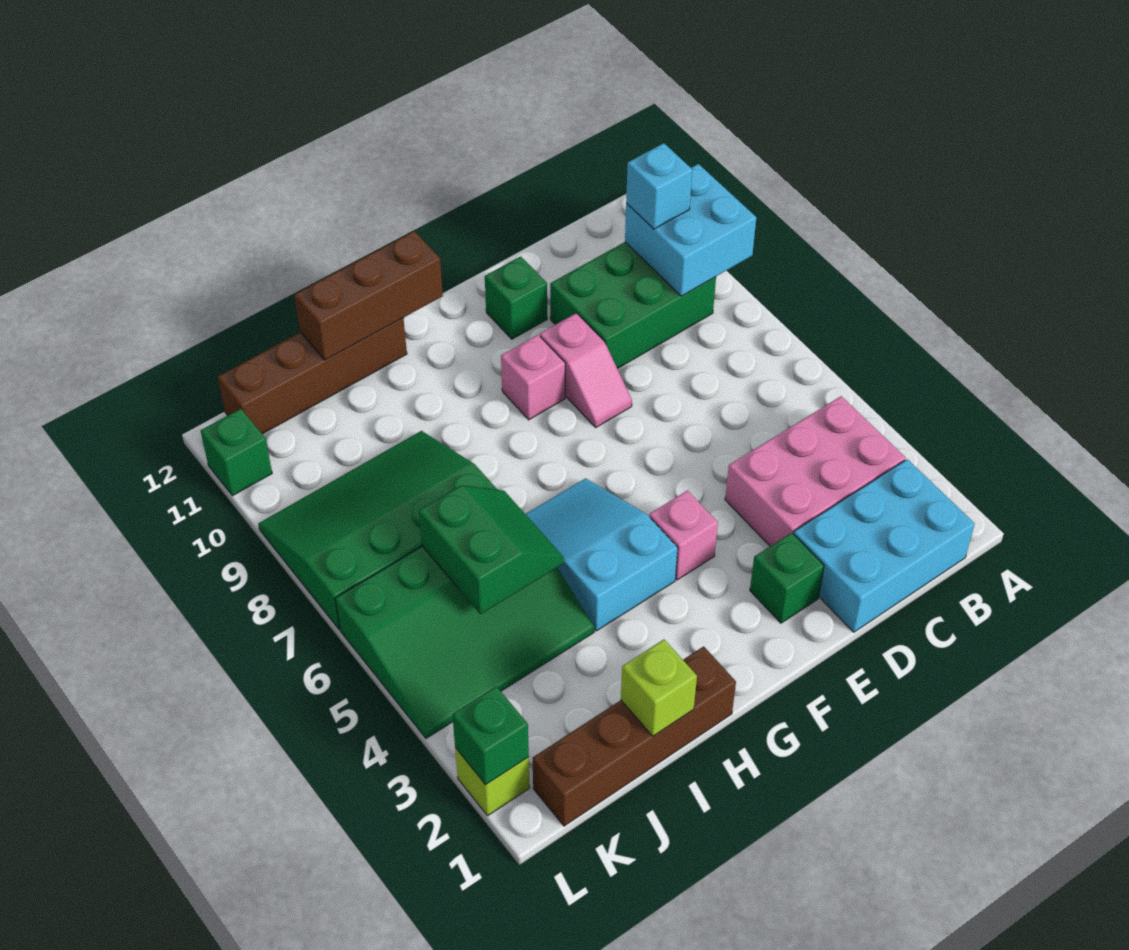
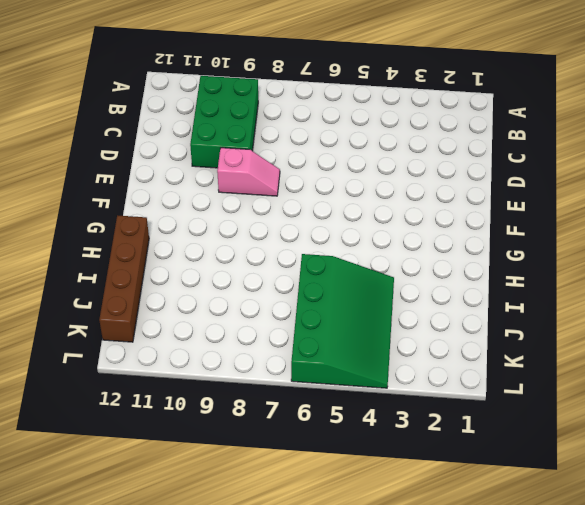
none -> cyan 2x3 brick [794,459,975,632]
none -> pink 2x3 brick [725,396,906,546]
none -> green 1x1 brick [750,533,824,623]

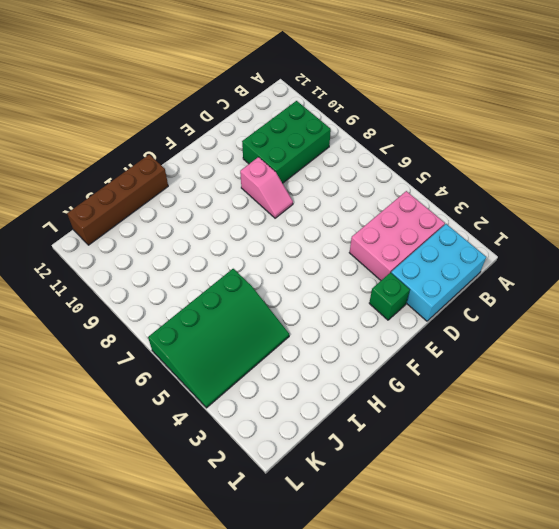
none -> green 1x1 brick [485,256,547,339]
none -> pink 1x1 brick [649,491,718,580]
none -> pink 1x1 brick [501,335,565,420]

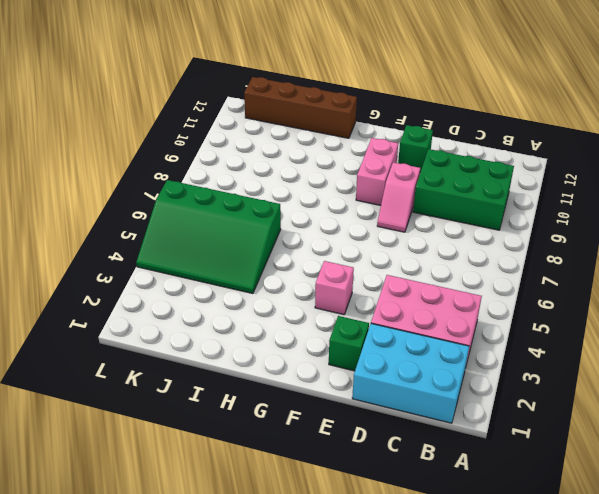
pink 1x2 brick [356,138,398,205] -> pink 1x1 brick [501,335,565,420]
none -> cyan 2x3 slope [526,478,678,631]
none -> brown 1x4 brick [533,646,736,826]
none -> green 3x4 slope [258,431,497,630]

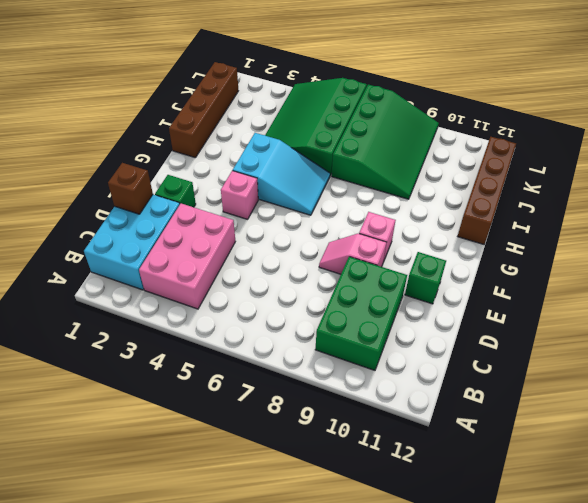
brown 1x1 brick [108,163,153,214] -> none
none -> lime 1x1 brick [455,748,530,816]
none -> green 1x1 brick [200,409,272,496]
none -> cyan 2x2 brick [625,164,756,296]

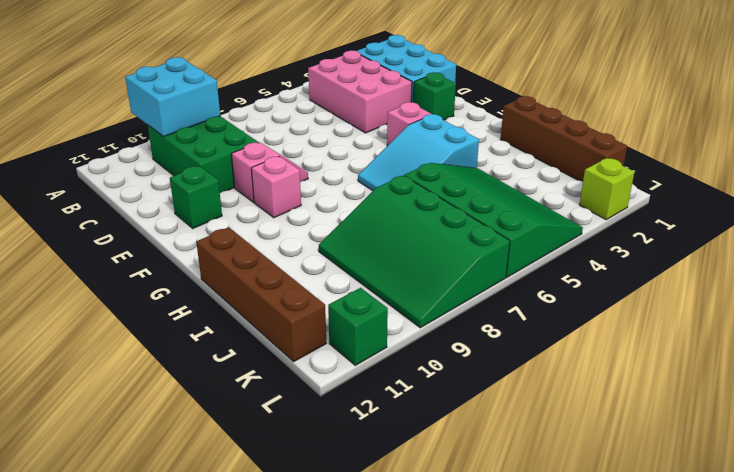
none -> brown 1x3 brick [294,231,443,360]
none -> lime 1x1 brick [621,639,697,736]
none -> green 2x2 slope [419,485,564,614]

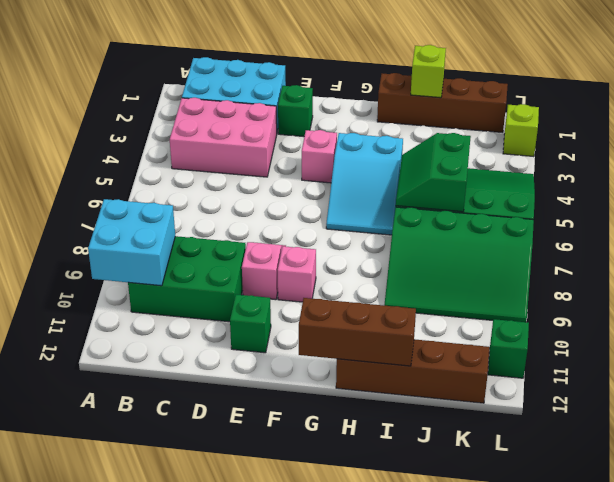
none -> green 1x1 brick [452,686,529,785]
none -> cyan 1x1 brick [626,143,692,229]

